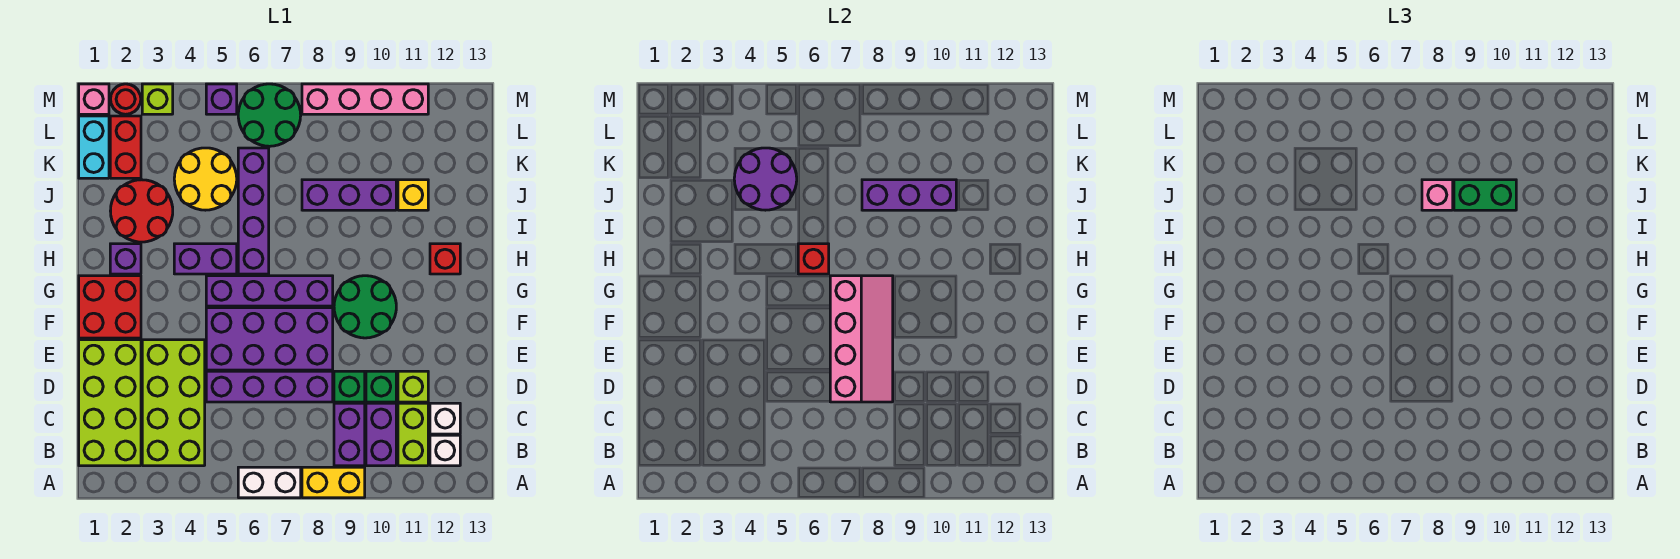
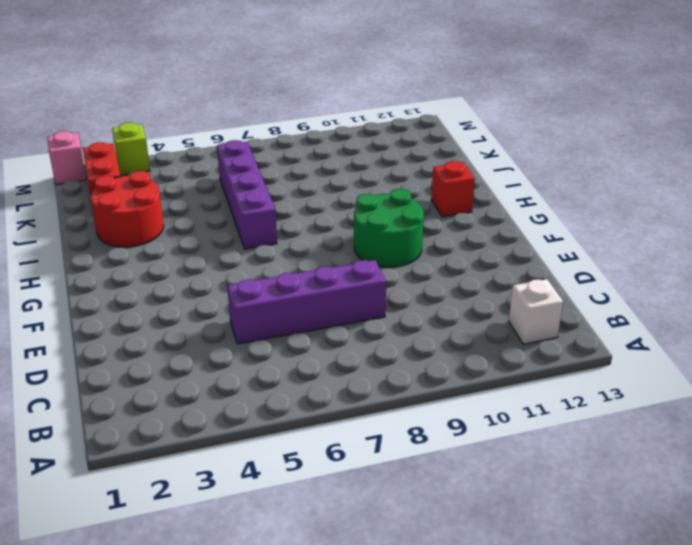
none -> white 1x2 brick [238,467,301,498]
none -> yellow 1x2 brick [302,467,365,498]
none -> lime 2x4 brick [79,340,141,466]
none -> lime 2x4 brick [142,340,205,466]

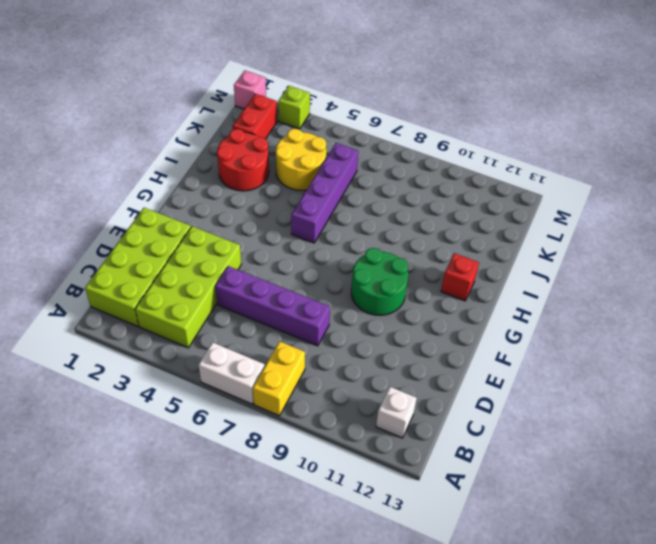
yellow 1x2 brick [253,341,305,416] -> yellow 1x2 brick turned to [302,467,365,498]
none -> purple 1x2 brick [334,403,365,466]
none -> purple 1x2 brick [366,403,396,466]
none -> lime 1x2 brick [398,403,428,466]
none -> white 1x1 brick [430,403,460,434]

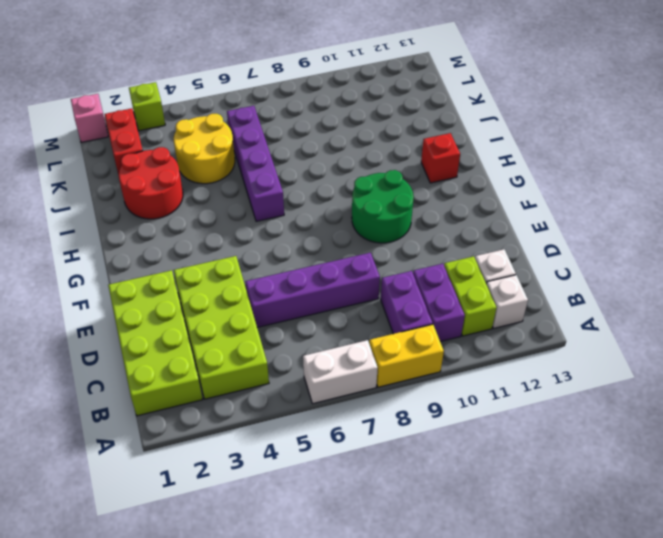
none -> green 1x1 brick [334,371,365,402]
none -> green 1x1 brick [366,371,396,402]
none -> lime 1x1 brick [398,371,428,402]
none -> purple 2x4 brick [206,308,333,370]

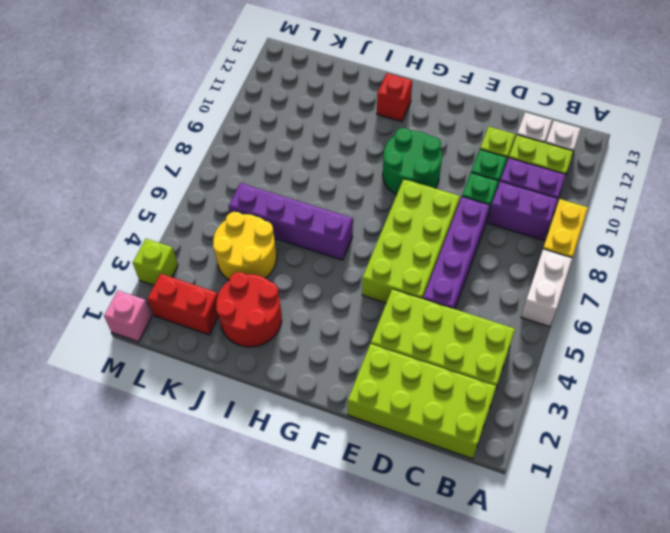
lime 2x4 brick [362,179,460,303] -> purple 2x4 brick [206,308,333,370]
none -> red 2x2 brick [79,276,141,338]
none -> purple 1x4 brick [206,276,333,306]
none -> purple 1x1 brick [110,244,141,274]
none -> purple 1x2 brick [174,244,237,274]

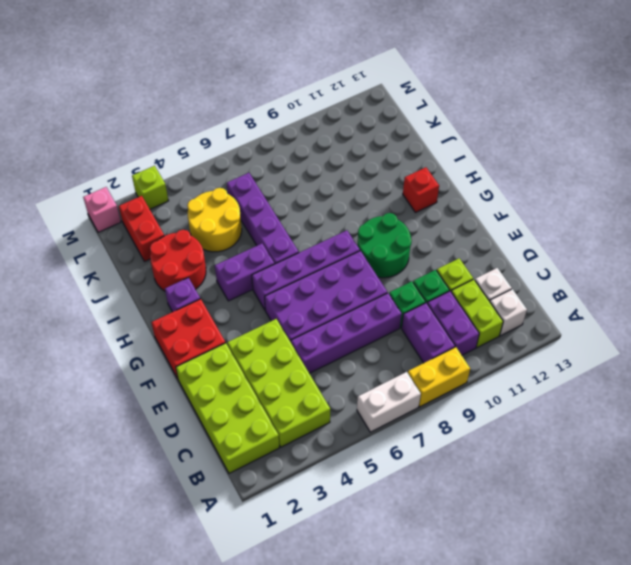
none -> purple 1x3 brick [302,180,396,210]
none -> yellow 1x1 brick [398,180,428,210]
none -> cyan 1x2 brick [79,116,109,178]
none -> green 2x2 round brick [238,84,301,146]

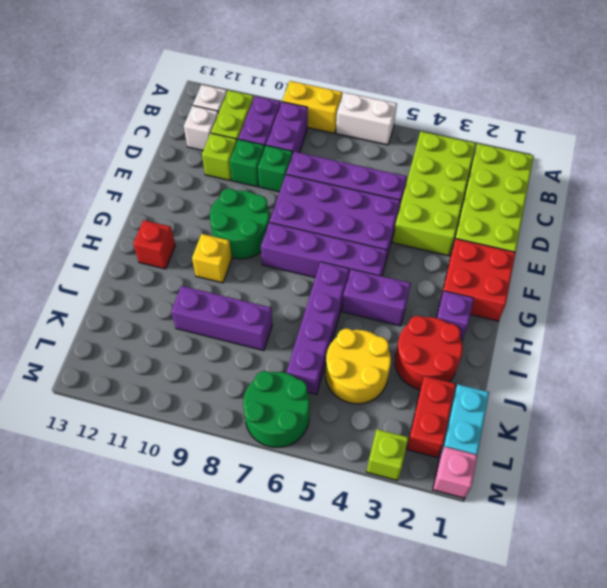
yellow 1x1 brick [192,234,232,283] -> yellow 1x1 brick moved to [398,180,428,210]
none -> red 1x1 round brick [111,84,141,114]
none -> purple 1x1 brick [206,84,237,114]
none -> pink 1x4 brick [302,84,428,114]
none -> pink 2x4 slope [830,276,893,402]

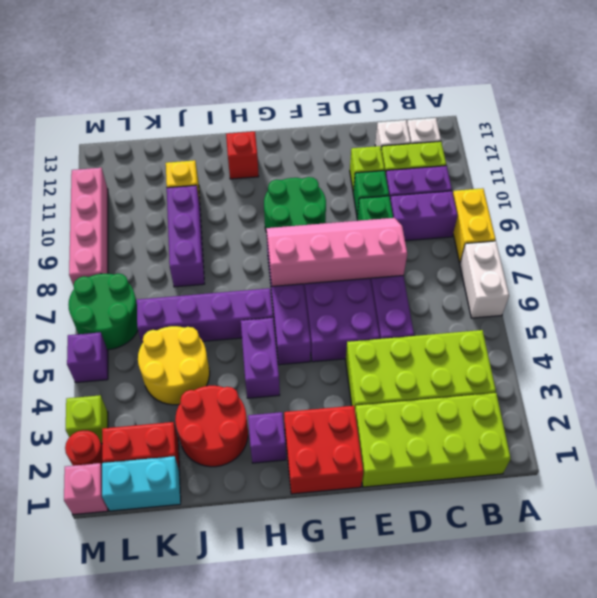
none -> red 1x1 brick [798,244,829,274]
none -> purple 2x2 round brick [734,148,797,210]
none -> purple 1x3 brick [862,180,956,210]
none -> pink 1x1 brick [1422,180,1453,210]

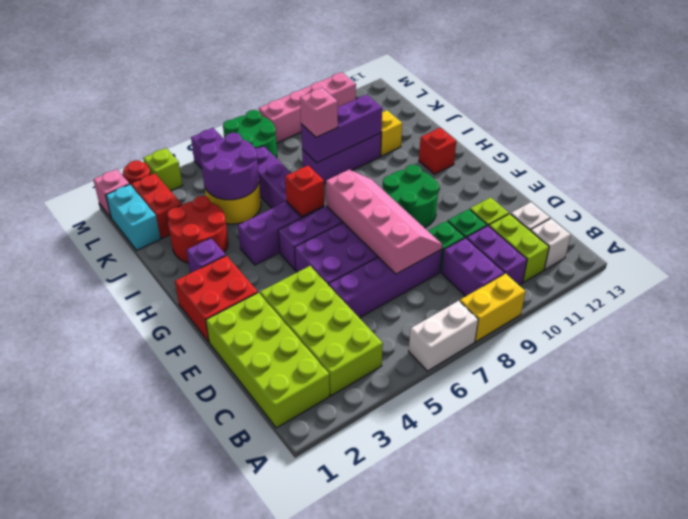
none -> green 1x2 brick [1454,180,1516,210]

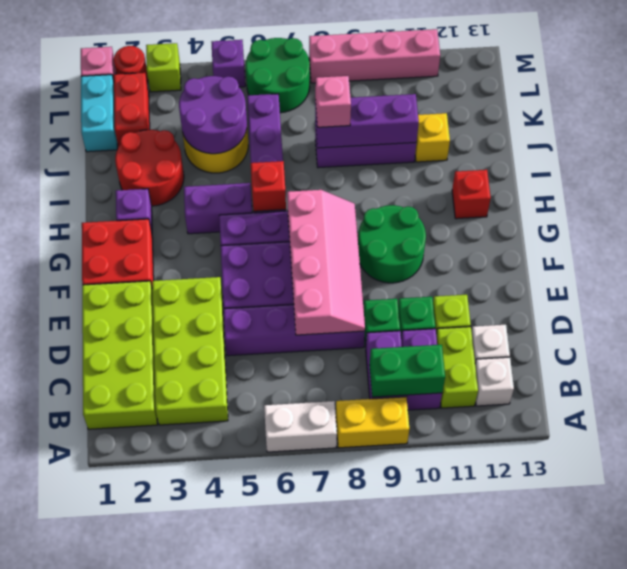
green 1x2 brick [369,345,445,397] -> green 1x2 brick moved to [1454,180,1516,210]

